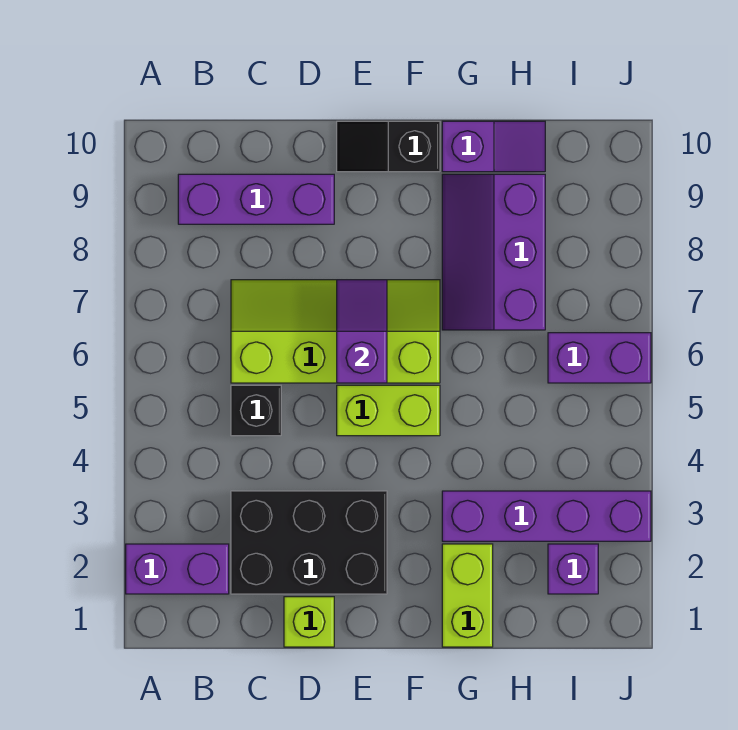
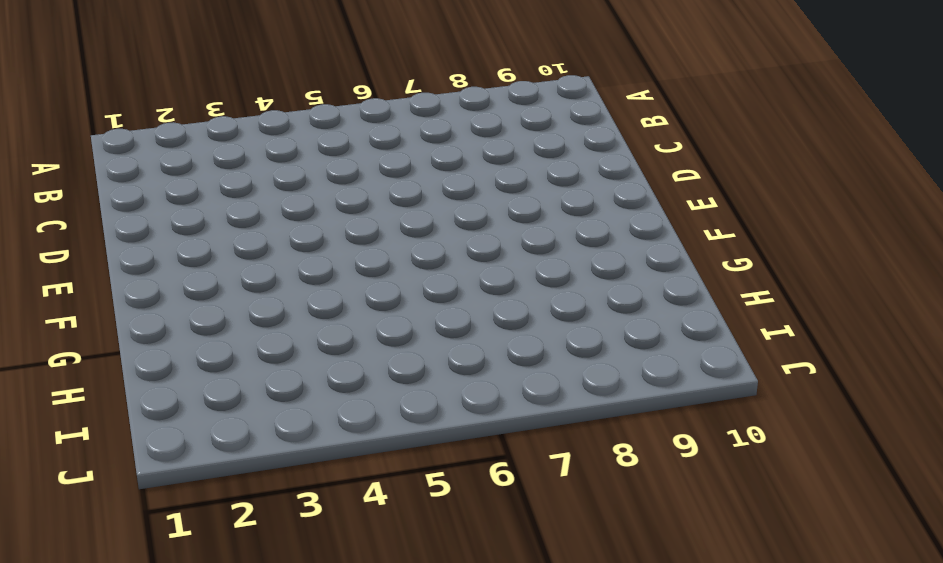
none -> purple 1x2 brick [126,544,229,594]
none -> purple 1x3 brick [178,174,334,224]
none -> black 2x3 brick [231,491,387,594]

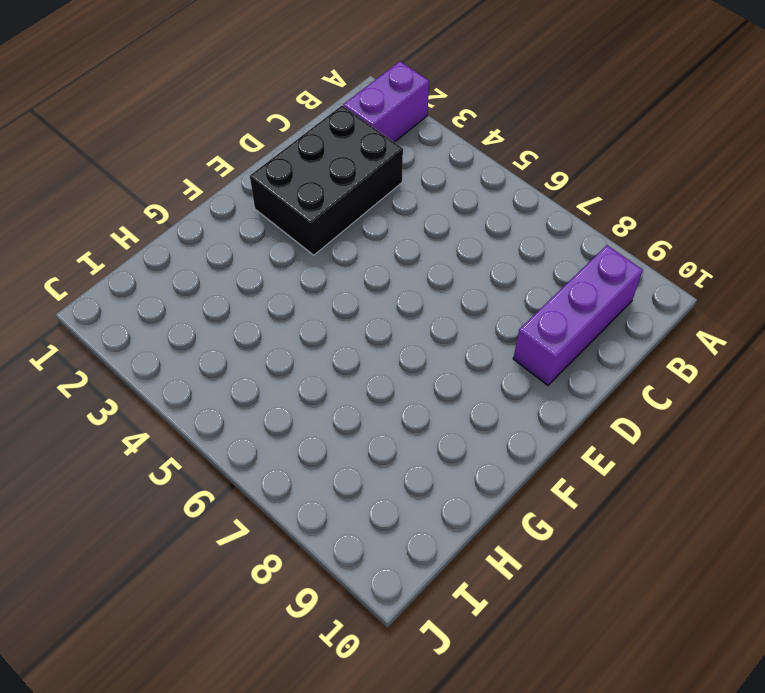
none -> black 1x1 brick [231,385,281,436]
none -> lime 2x4 slope [231,280,440,383]
none -> lime 1x1 brick [284,597,334,647]

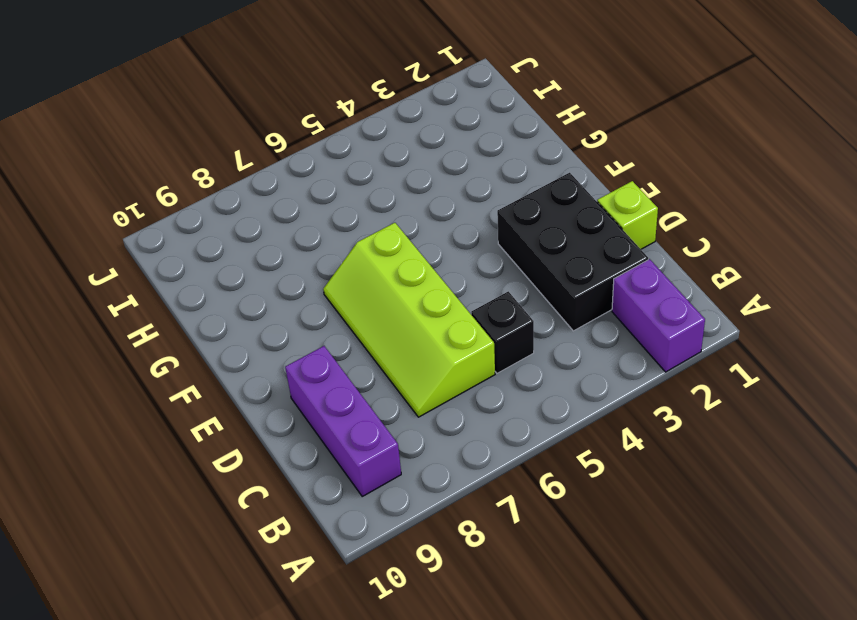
none -> lime 1x2 brick [337,385,440,436]
none -> black 1x2 slope [337,121,440,172]
none -> lime 1x2 brick [442,544,493,647]

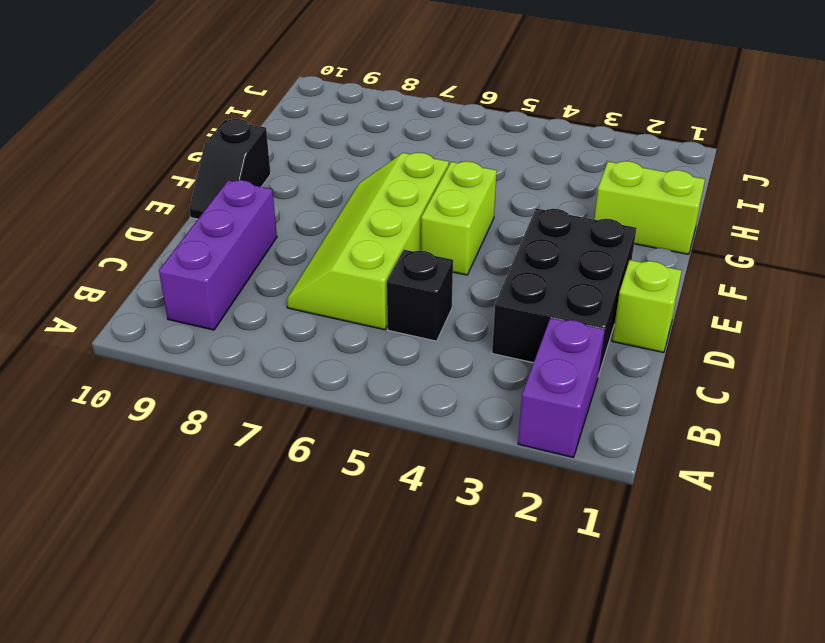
none -> purple 1x4 brick [442,491,651,541]
none -> purple 2x3 slope [442,174,545,330]
none -> purple 1x2 slope [442,121,545,172]

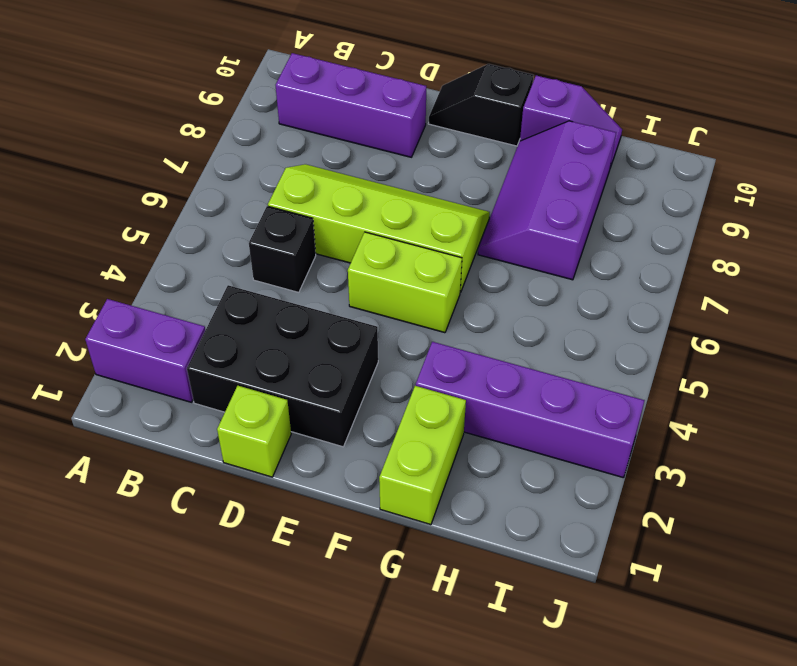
none -> purple 1x1 brick [548,544,598,594]
none -> purple 1x2 brick [548,333,651,383]
none -> purple 1x2 slope [337,280,387,383]

